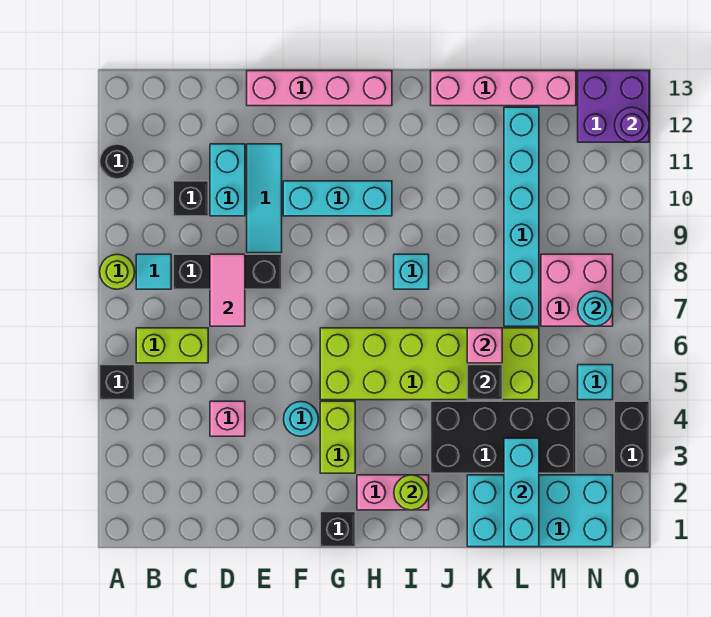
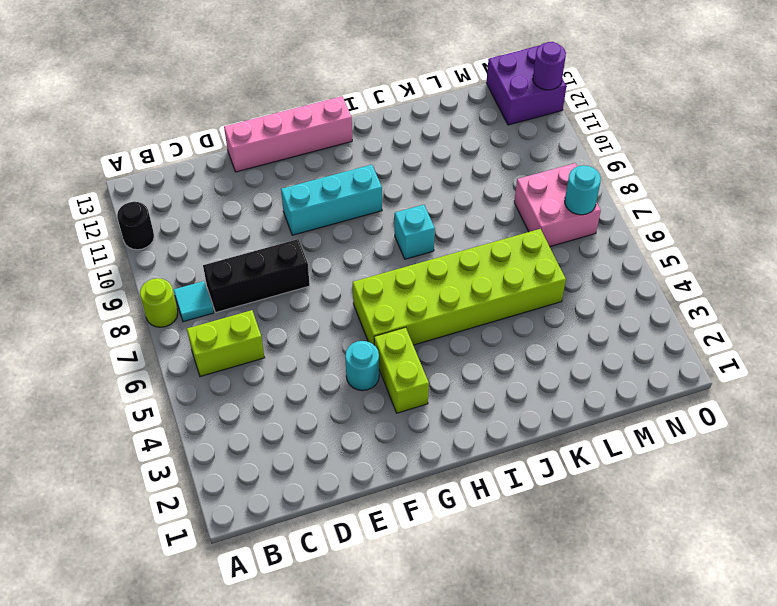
none -> black 1x1 brick [100,365,135,400]
none -> black 1x1 brick [173,181,208,216]
none -> pink 1x1 brick [210,401,245,436]
none -> cyan 1x2 brick [210,144,245,216]

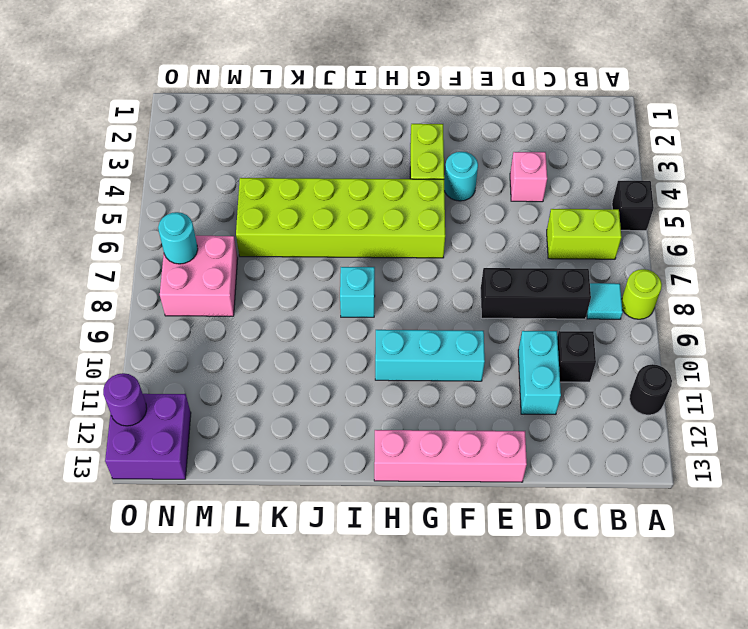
none -> cyan 1x3 tile [247,144,282,253]
none -> black 1x1 brick [320,512,355,547]
none -> pink 1x2 brick [357,475,429,510]
none -> black 2x4 brick [431,401,576,473]

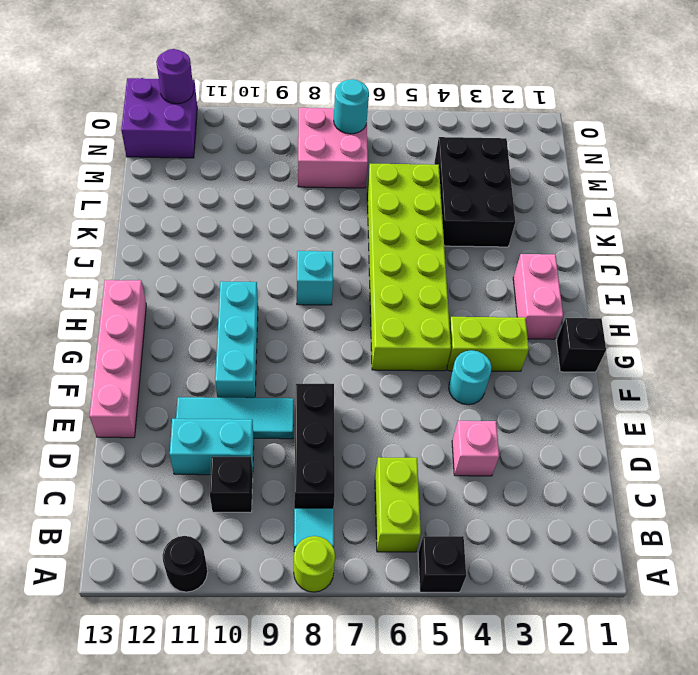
black 2x3 brick [434,137,515,247] -> black 2x4 brick [431,401,576,473]
none -> pink 1x4 brick [431,71,576,106]
none -> cyan 2x4 brick [467,475,613,547]
none -> cyan 1x6 brick [504,107,539,326]
none -> cyan 1x1 brick [578,365,613,400]

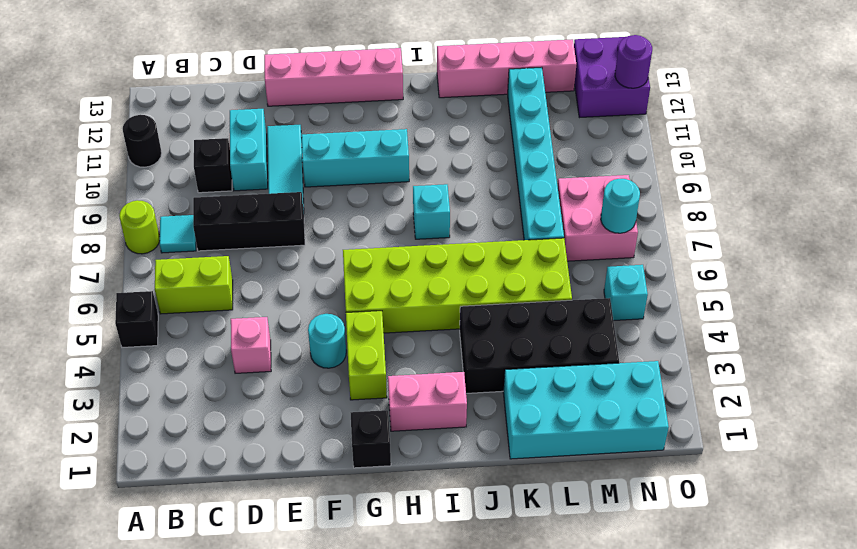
none -> black 1x2 brick [614,401,649,473]
none -> pink 1x2 tile [210,254,245,326]
none -> lime 1x1 round brick [394,475,429,510]
none -> black 1x1 brick [467,365,502,400]

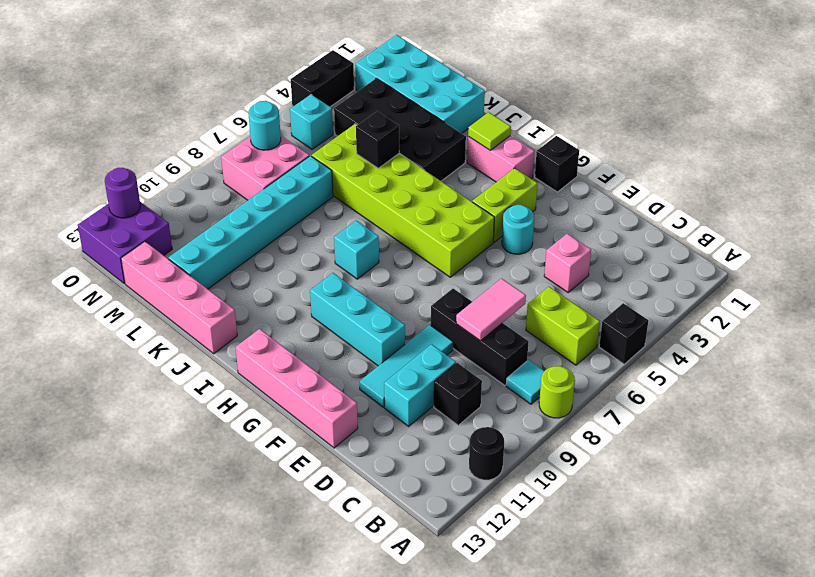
lime 1x1 tile [468,112,511,150] -> lime 1x1 round brick [394,475,429,510]
none -> pink 1x1 brick [467,328,502,363]
none -> cyan 1x3 brick [504,438,539,547]

